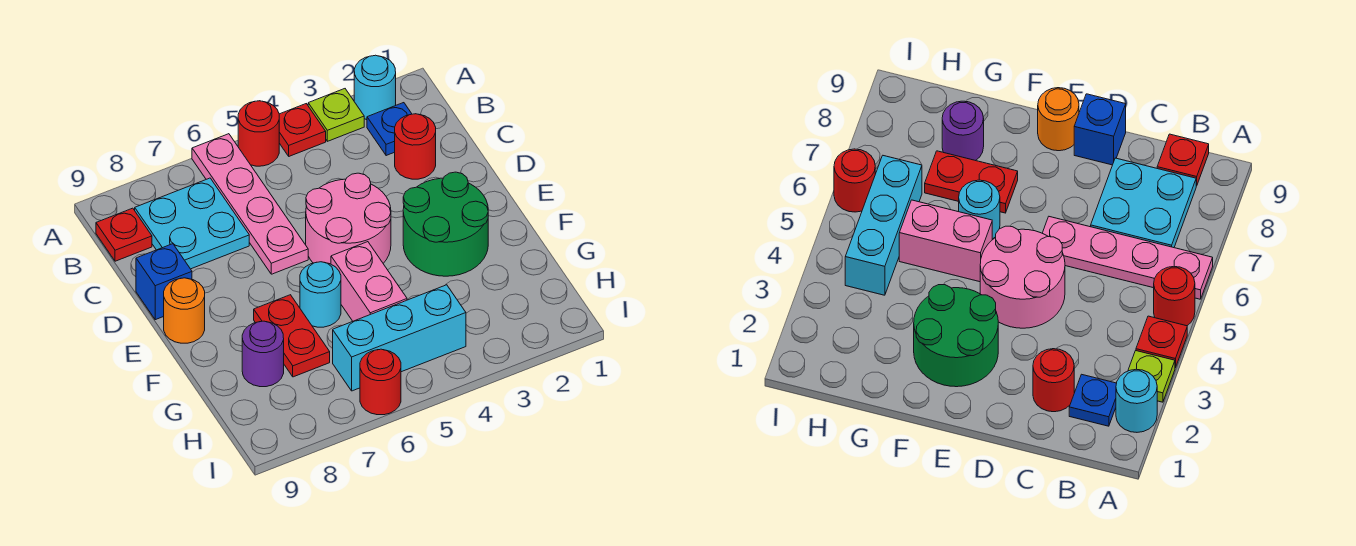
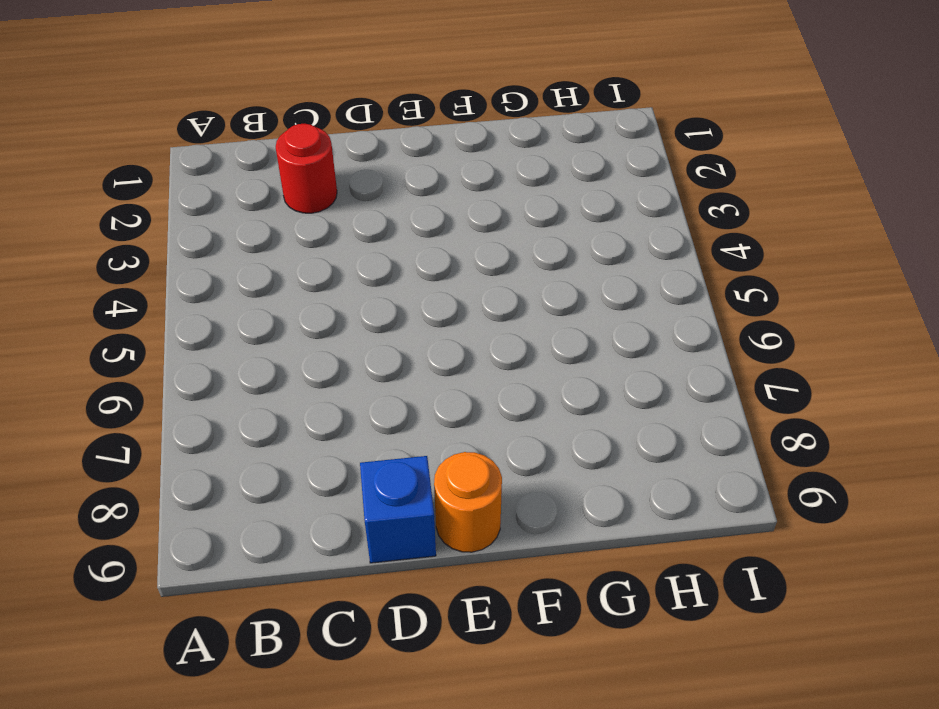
none -> cyan 1x1 round brick [354,55,396,120]
none -> lime 1x1 plate [308,89,364,141]
none -> red 1x1 plate [279,104,326,156]

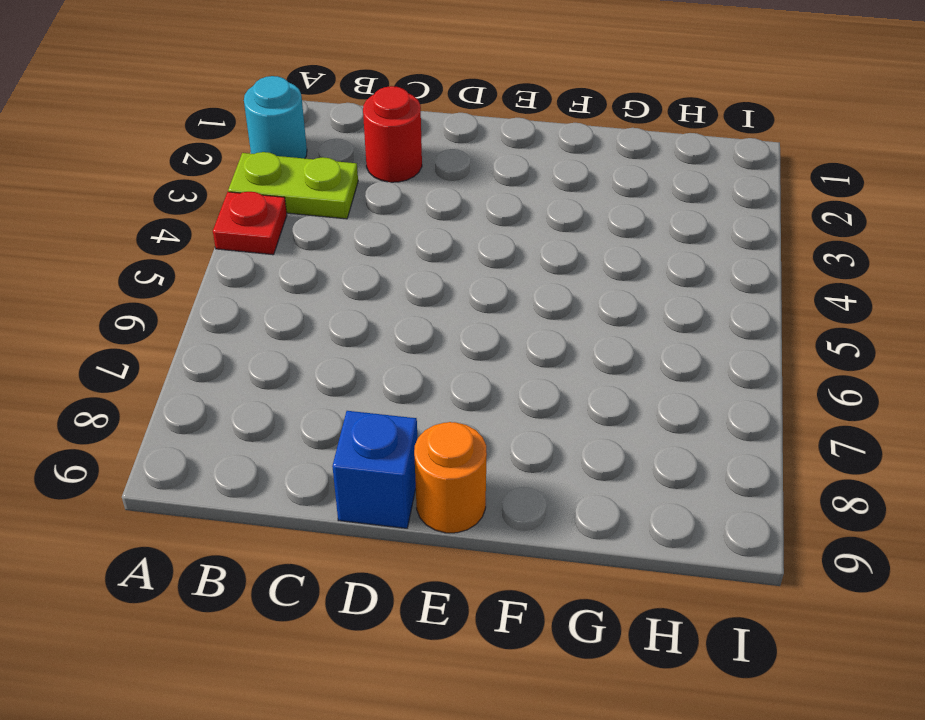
lime 1x2 plate [228,152,358,219] -> lime 1x1 plate [308,89,364,141]
none -> red 1x1 round brick [238,101,279,166]
none -> pink 1x4 plate [192,134,308,274]
none -> blue 1x1 plate [367,103,412,156]

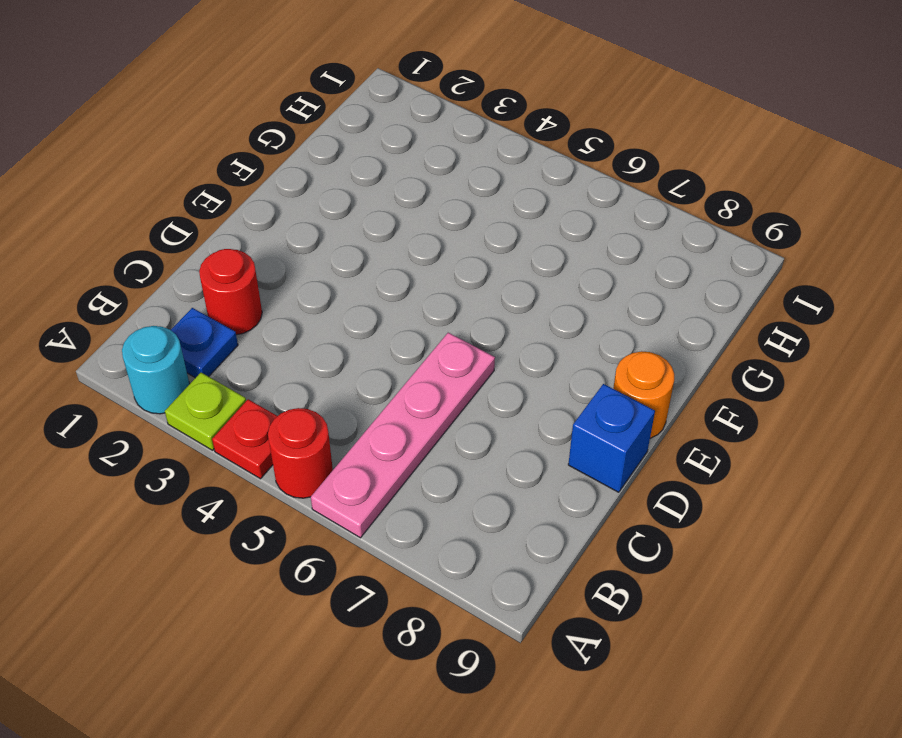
none -> cyan 2x2 plate [135,178,249,269]
none -> red 1x1 plate [96,208,152,261]
none -> pink 2x2 round brick [306,173,391,264]

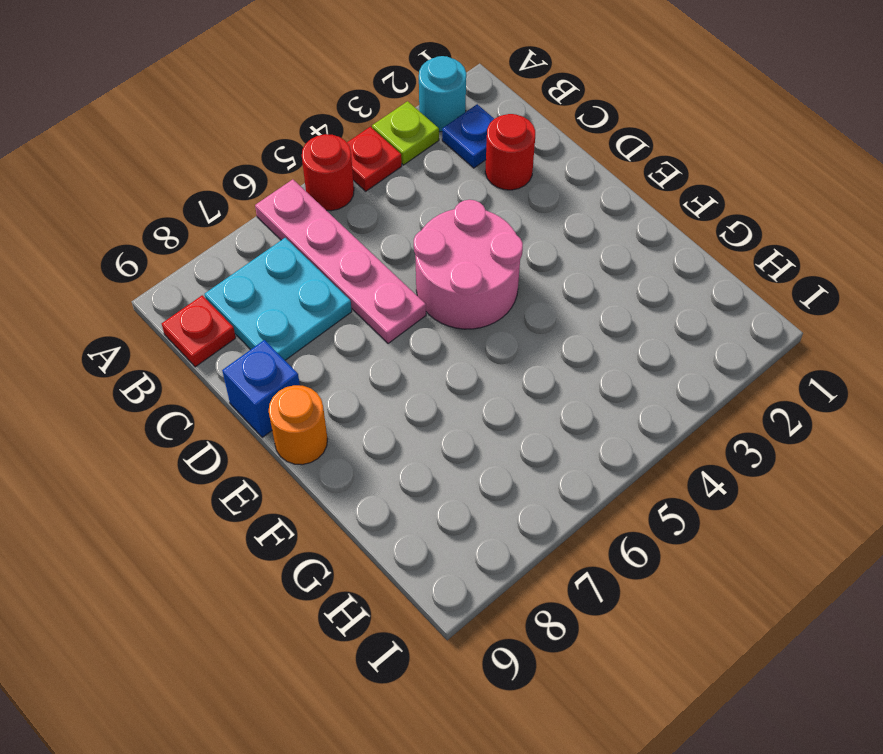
none -> green 2x2 round brick [403,172,488,276]
none -> pink 1x2 brick [331,242,407,321]
none -> cyan 1x1 round brick [300,262,341,327]

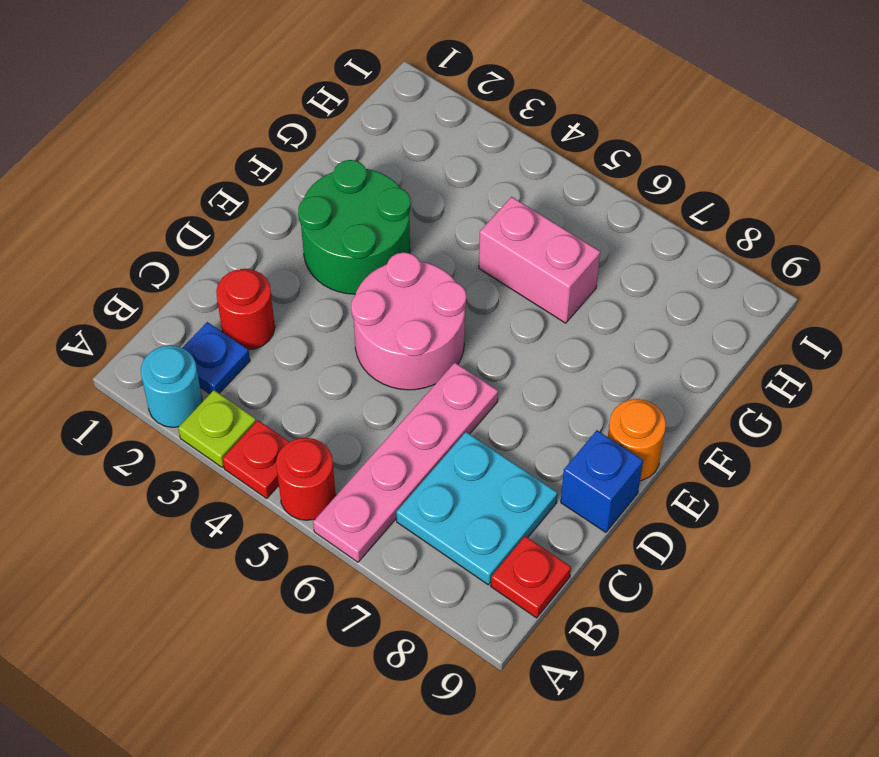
pink 1x2 brick [479,197,600,323] -> pink 1x2 brick turned to [331,242,407,321]
none -> cyan 1x1 round brick [300,262,341,327]
none -> red 1x2 plate [254,295,330,377]
none -> purple 1x1 round brick [242,321,284,387]

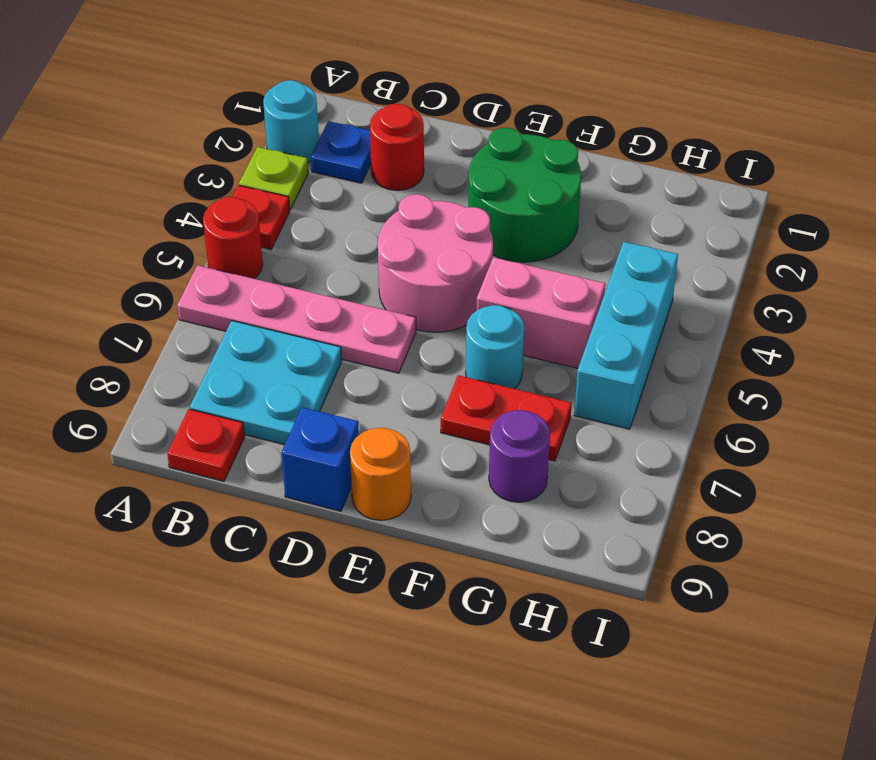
none -> red 1x1 round brick [360,349,401,415]

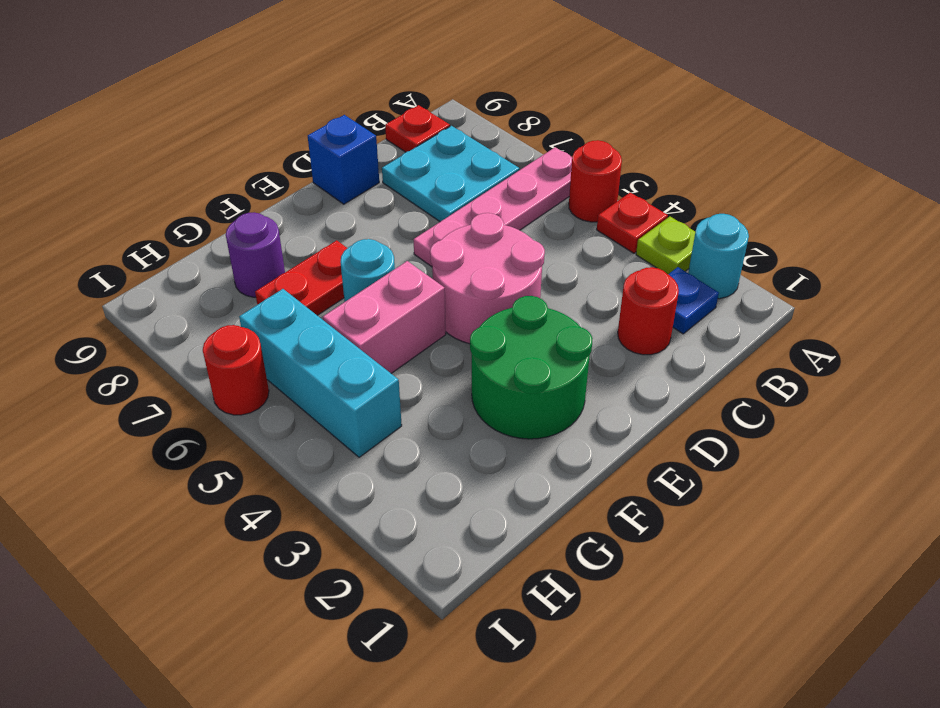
none -> orange 1x1 round brick [164,278,205,343]

